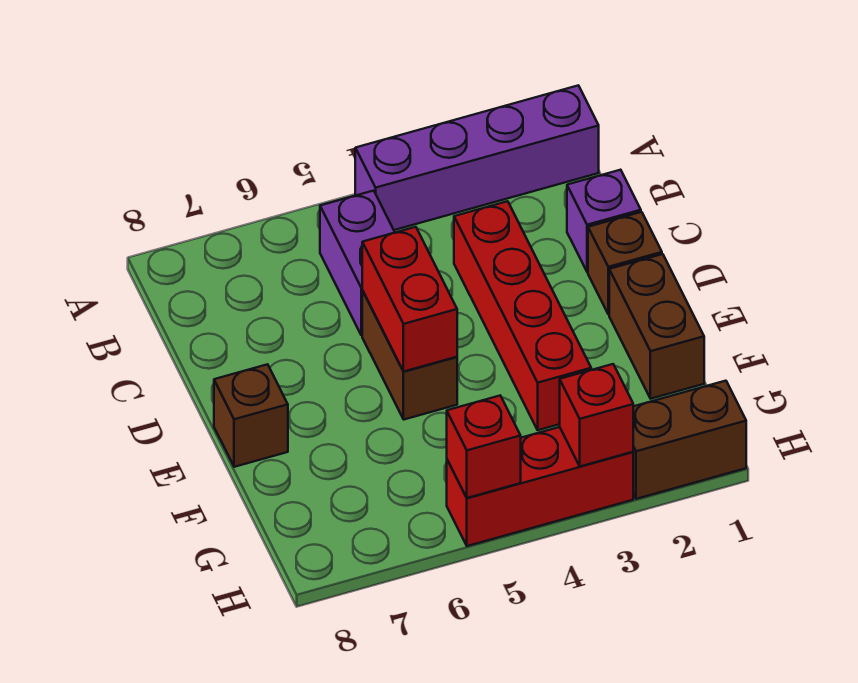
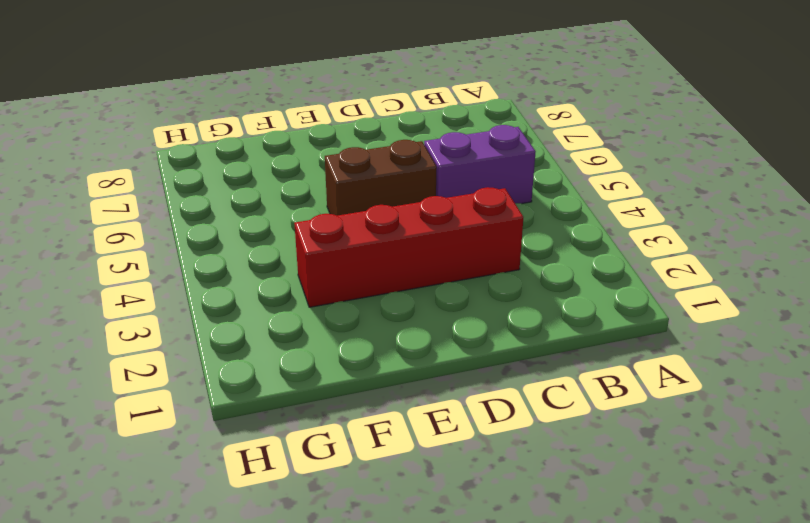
none -> purple 1x4 brick [355,85,599,230]
none -> purple 1x1 brick [567,170,641,272]
none -> brown 1x1 brick [588,212,662,314]

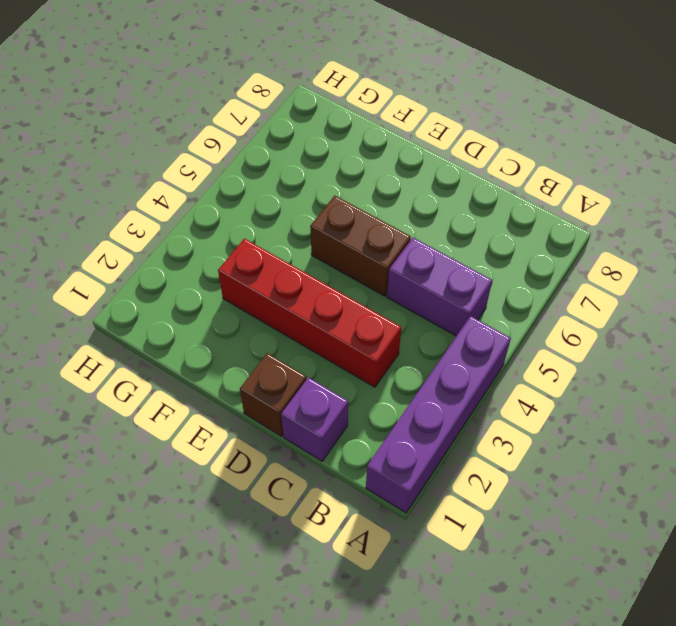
none -> brown 1x2 brick [609,254,704,399]
none -> brown 1x1 brick [214,364,288,467]
none -> brown 1x2 brick [633,381,746,499]

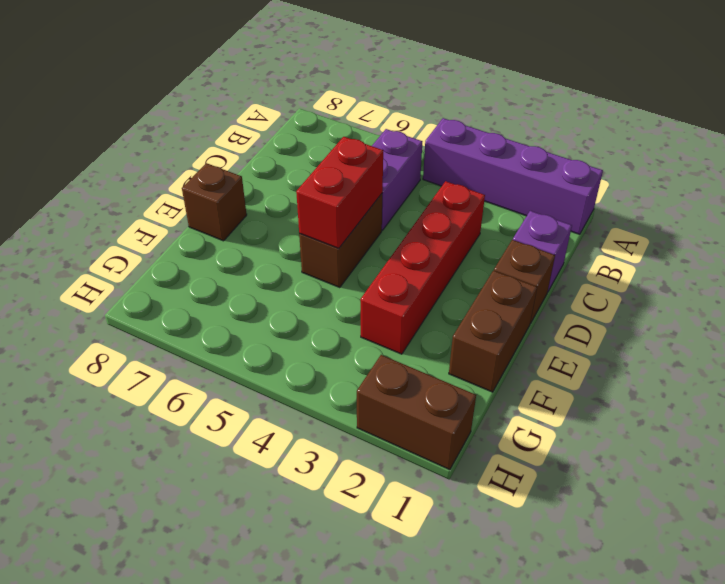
none -> red 1x3 brick [447,427,633,546]
none -> red 1x1 brick [560,364,633,466]
none -> red 1x1 brick [447,396,521,498]

